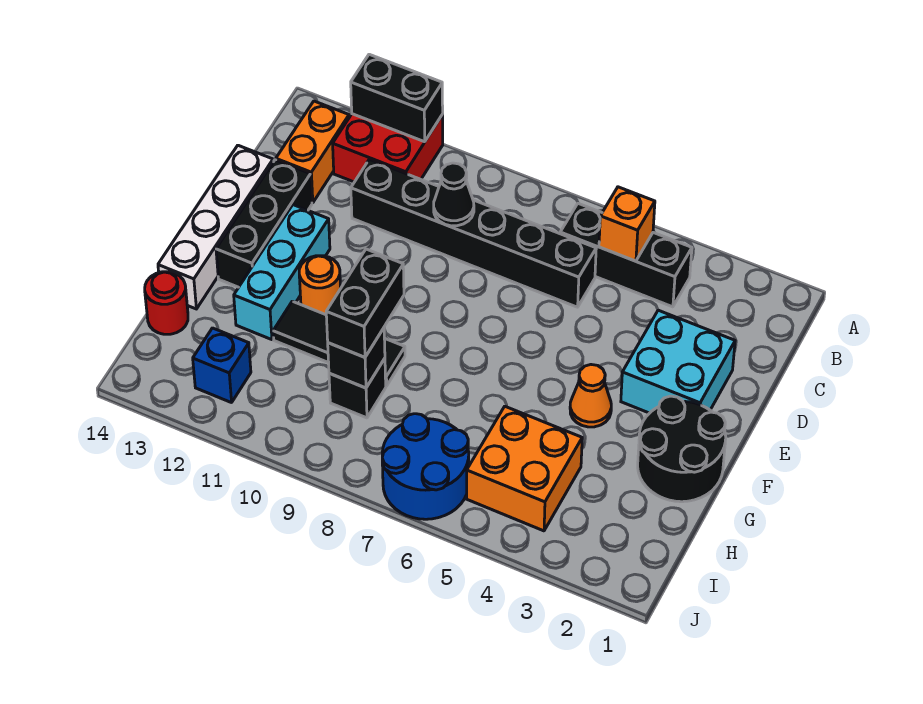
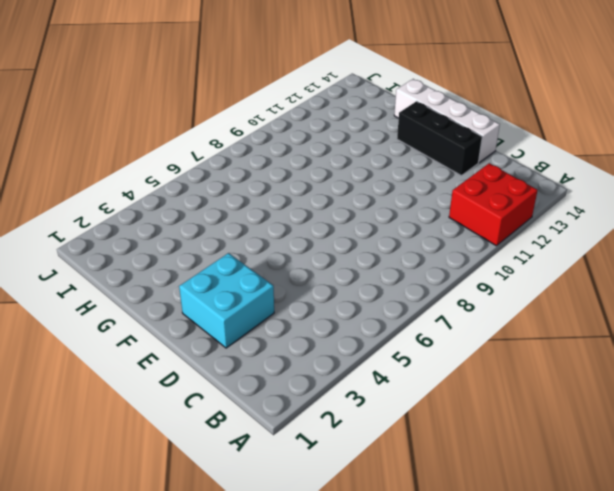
none -> black 1x3 brick [560,204,692,307]
none -> orange 1x2 brick [276,101,349,203]
none -> black 1x6 brick [351,159,596,307]

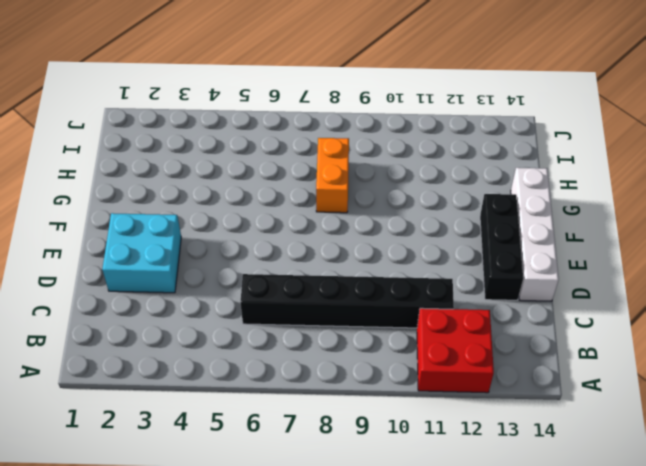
orange 1x2 brick [316,138,349,213] -> orange 1x2 brick moved to [276,101,349,203]
none -> black 1x3 brick [560,204,692,307]
none -> cyan 1x3 brick [234,205,330,340]
none -> black 2x2 round brick [638,396,726,502]

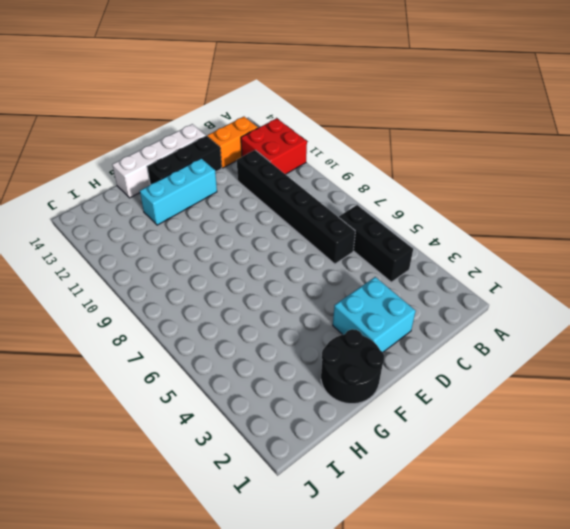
none -> orange 1x1 cone [570,365,611,427]
none -> orange 1x1 round brick [299,256,341,315]
none -> black 1x3 tile [273,301,405,386]

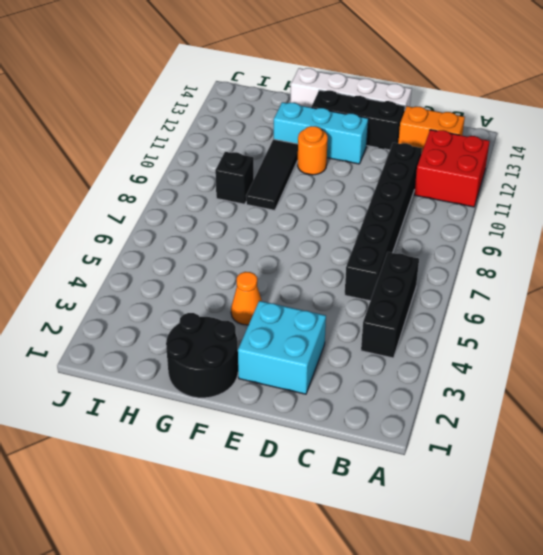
none -> orange 2x2 brick [467,407,582,531]
none -> red 1x1 round brick [145,272,188,334]
none -> blue 2x2 round brick [382,414,469,519]

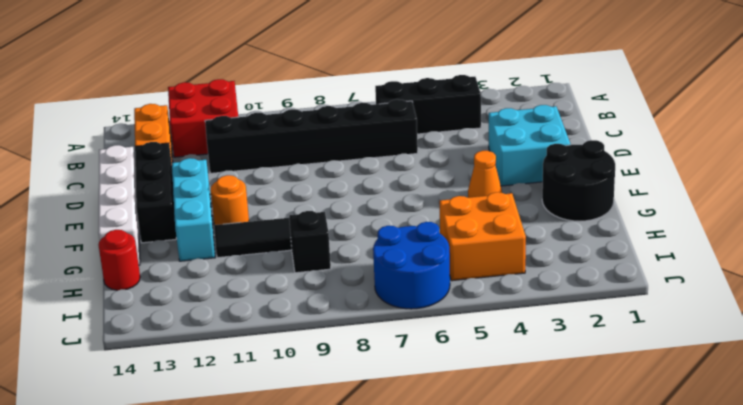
none -> blue 1x1 brick [193,328,251,403]
none -> black 1x2 brick [351,54,443,142]
none -> orange 1x1 brick [599,187,655,261]

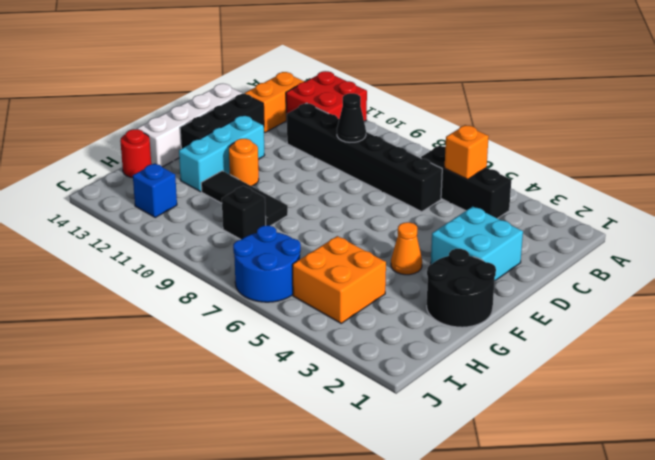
none -> black 1x2 brick [351,54,443,142]
none -> black 1x1 brick [328,328,385,388]
none -> black 1x2 brick [326,249,404,357]

